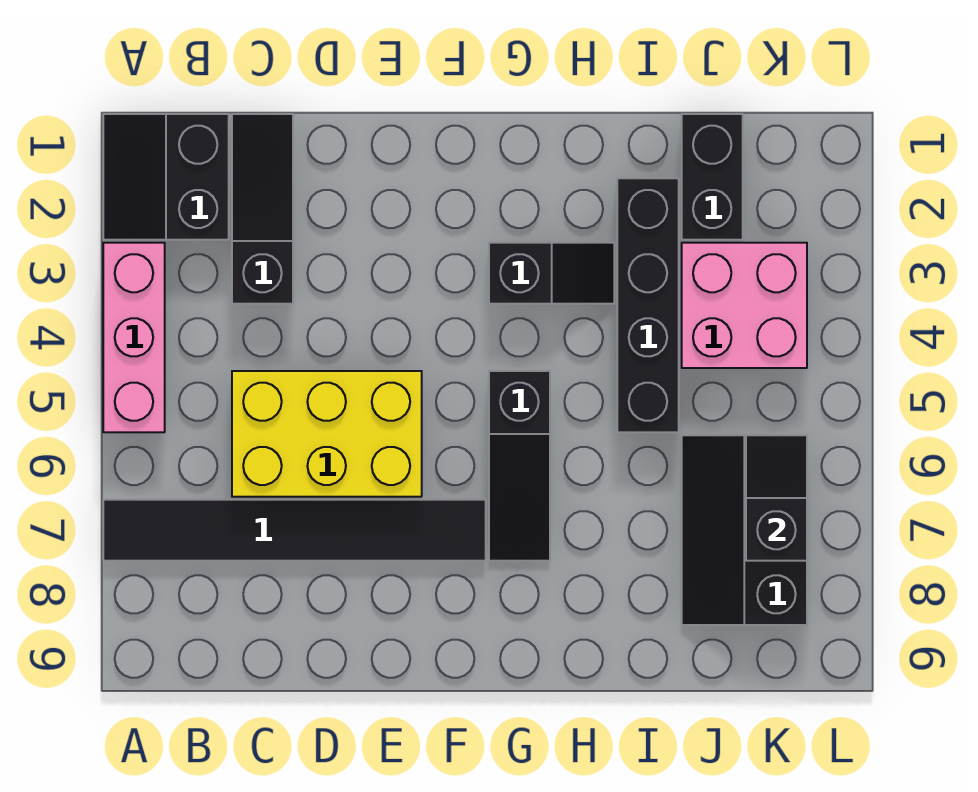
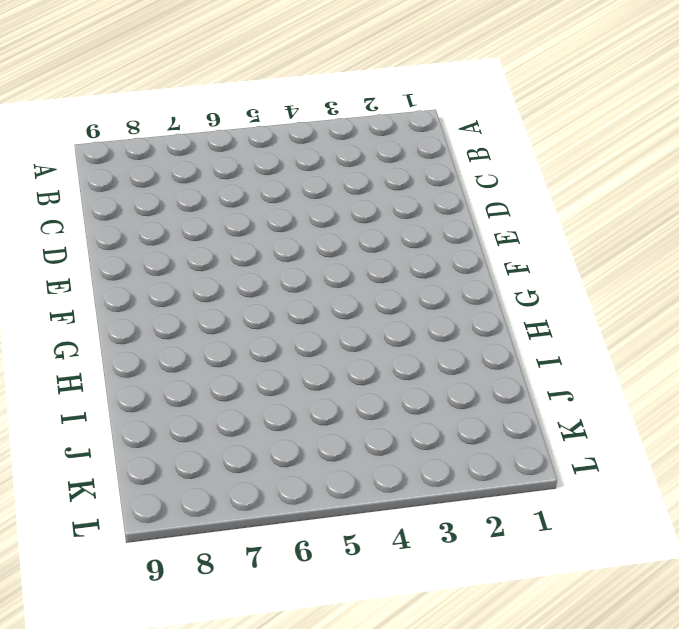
none -> black 2x2 slope [103,114,229,240]
none -> pink 1x3 brick [103,243,165,432]
none -> black 1x6 tile [103,500,486,561]

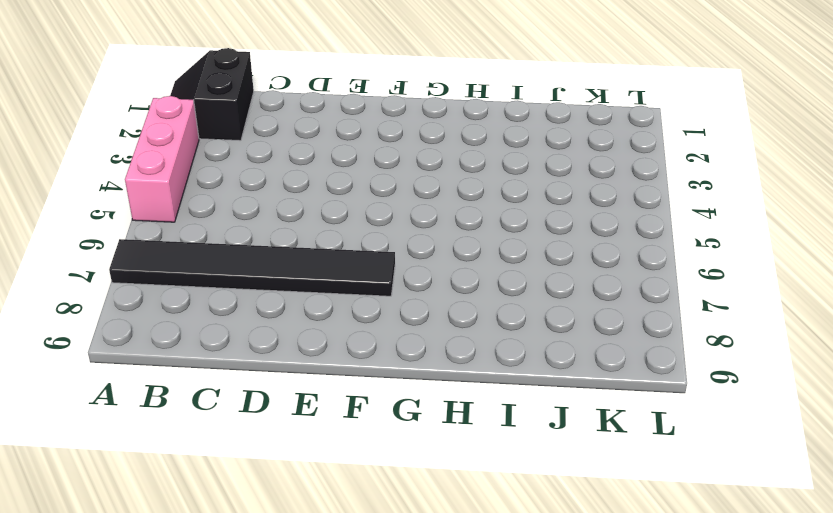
none -> black 1x3 slope [232,114,293,304]
none -> yellow 2x3 brick [232,371,422,497]
none -> black 1x2 slope [489,243,614,304]

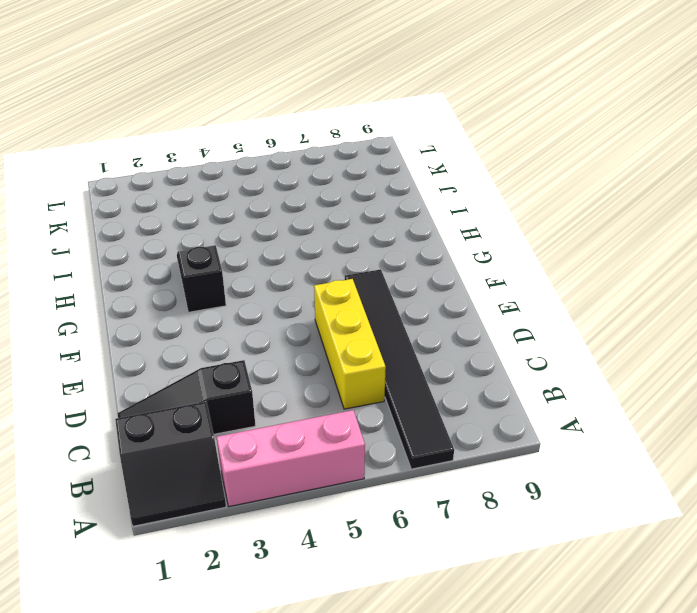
yellow 1x3 brick [314,279,386,409] -> yellow 2x3 brick [232,371,422,497]
none -> black 1x3 slope [489,371,550,561]
none -> black 1x4 brick [617,178,679,432]
none -> black 1x2 brick [682,114,743,240]

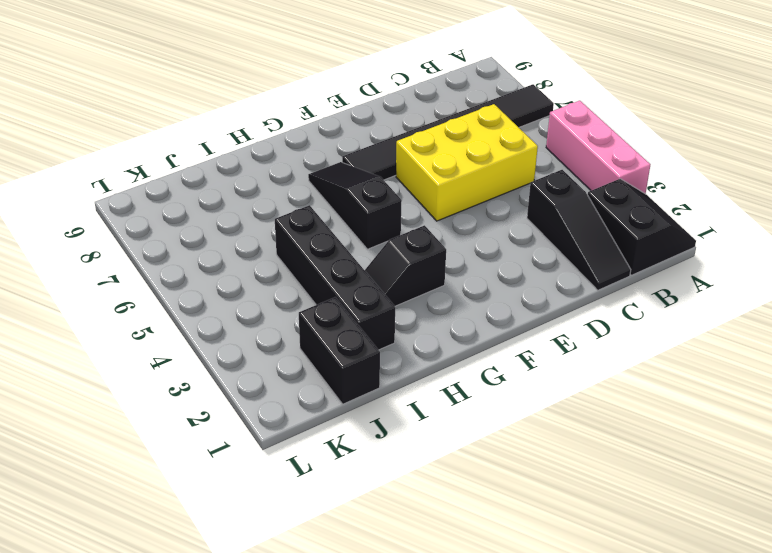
none -> pink 2x2 brick [682,243,807,368]
none -> black 2x3 slope [682,435,807,625]
none -> black 1x2 slope [746,435,807,561]

